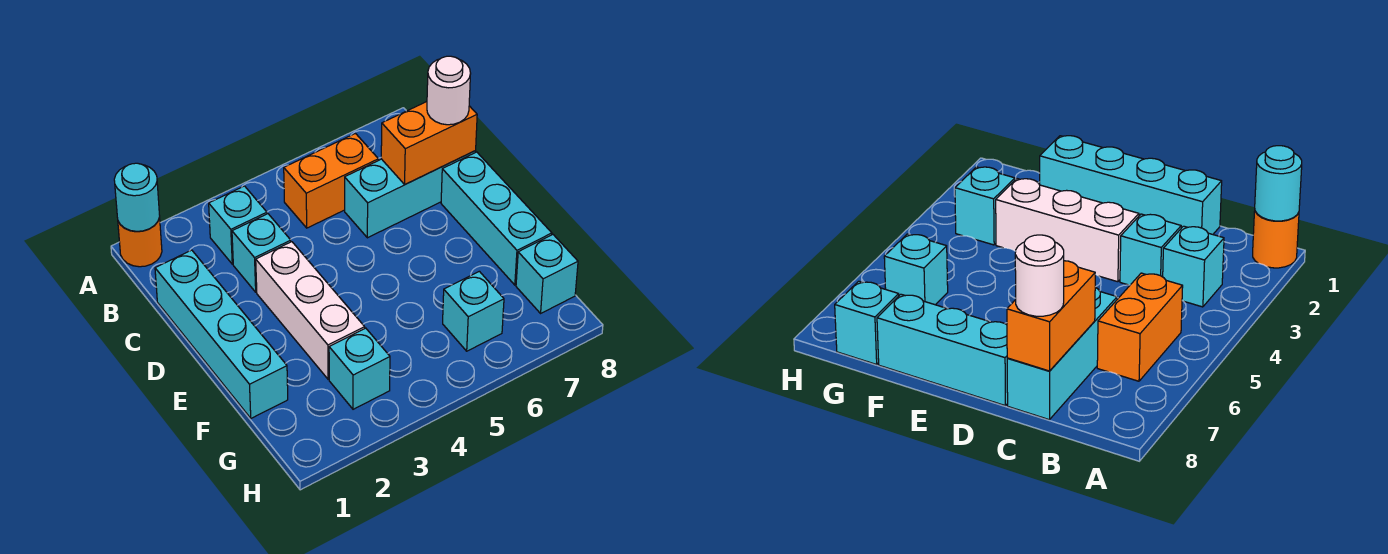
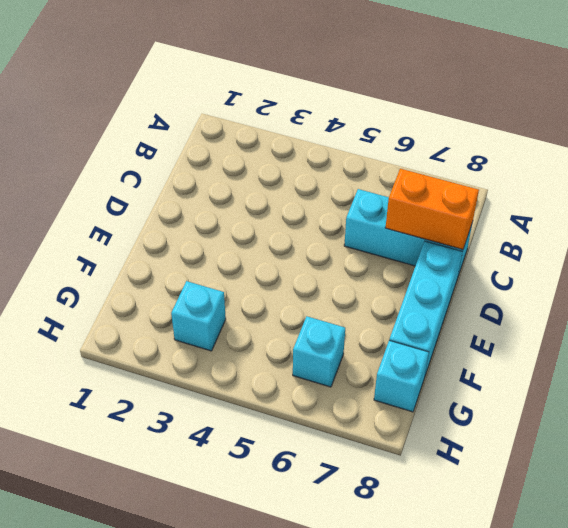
none -> orange 1x1 round brick [118,217,162,267]
none -> cyan 1x1 brick [209,186,267,264]
none -> orange 1x2 brick [284,134,378,228]

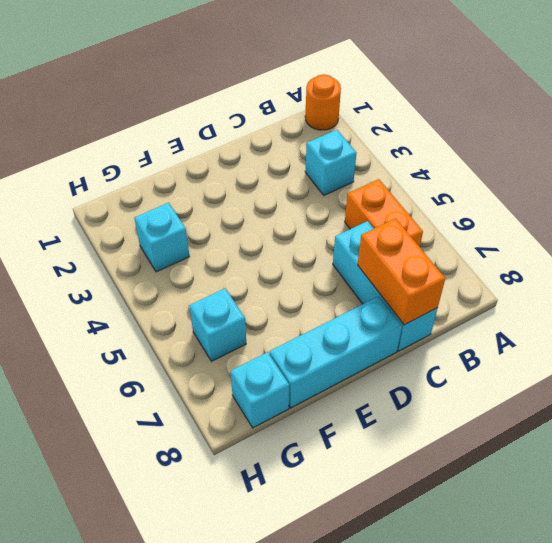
none -> cyan 1x4 brick [155,250,288,418]
none -> cyan 1x1 brick [232,214,291,292]
none -> white 1x3 brick [256,242,365,379]

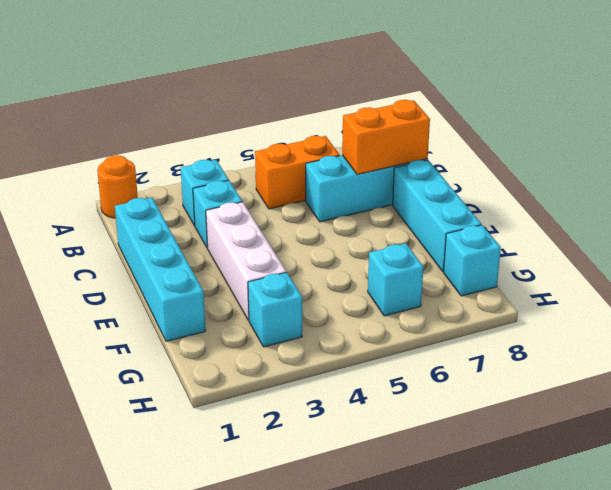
none -> cyan 1x1 round brick [114,163,160,231]
none -> white 1x1 round brick [427,56,471,125]

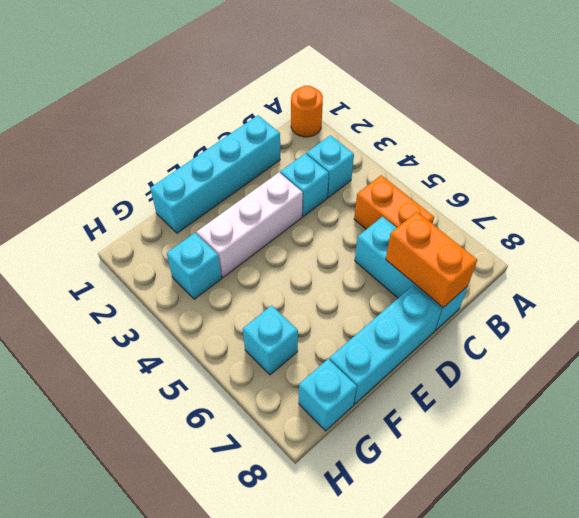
none -> cyan 1x1 round brick [114,163,160,231]
none -> white 1x1 round brick [427,56,471,125]

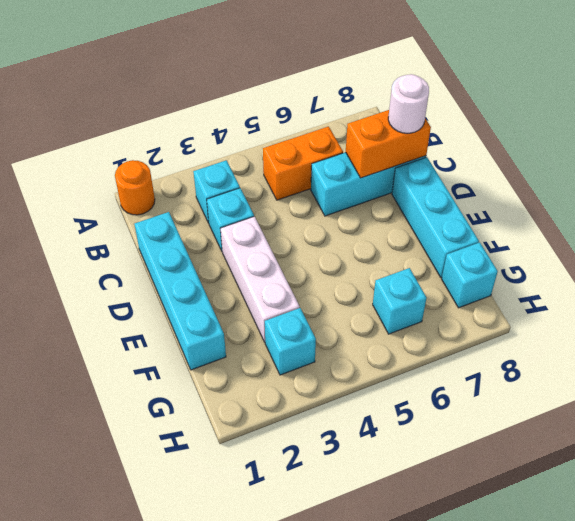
none -> cyan 1x1 round brick [114,163,160,231]

